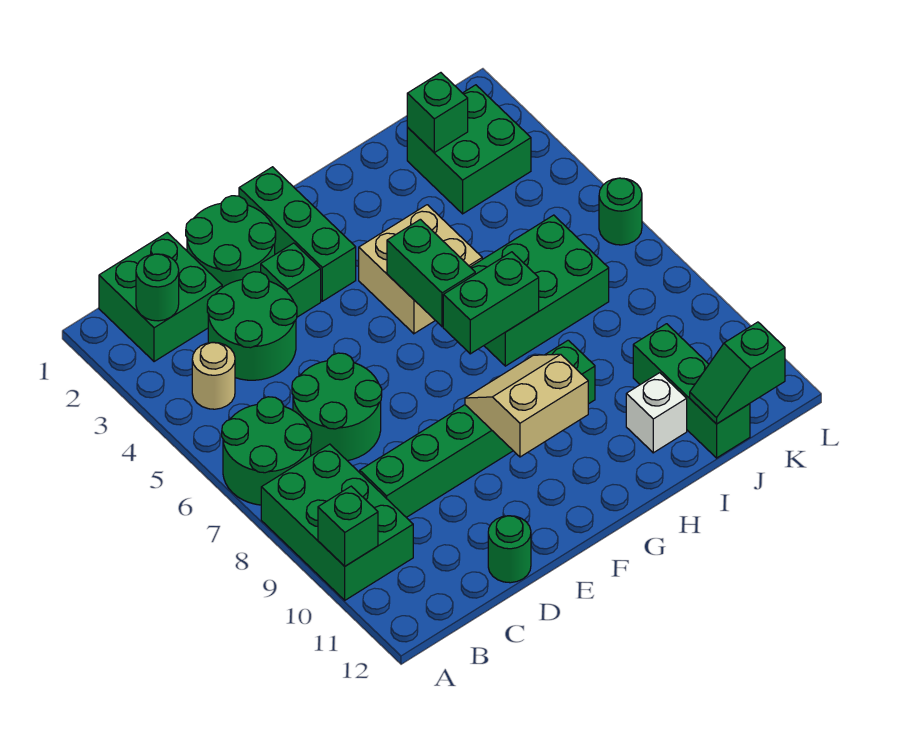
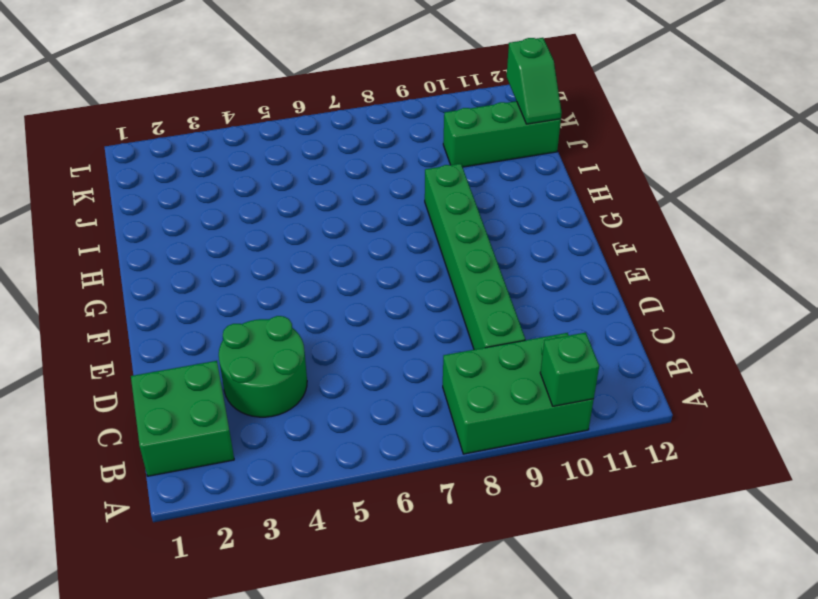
none -> green 2x2 round brick [222,397,312,505]
none -> tan 1x1 round brick [192,342,235,409]
none -> green 2x2 round brick [292,353,382,461]

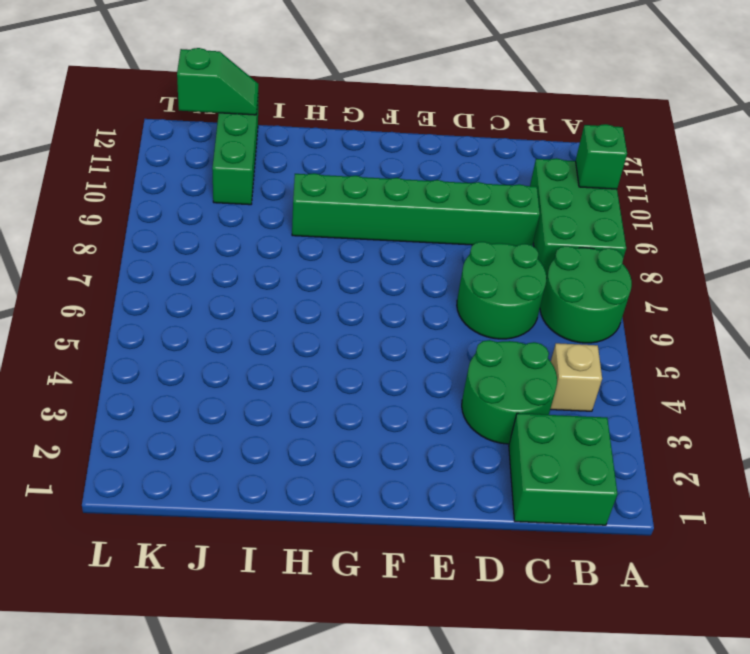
tan 1x1 brick [550,343,602,411] -> tan 1x1 round brick [192,342,235,409]
none -> green 2x2 round brick [186,196,276,288]
none -> green 1x1 round brick [488,516,531,583]
none -> green 1x1 brick [261,243,321,317]

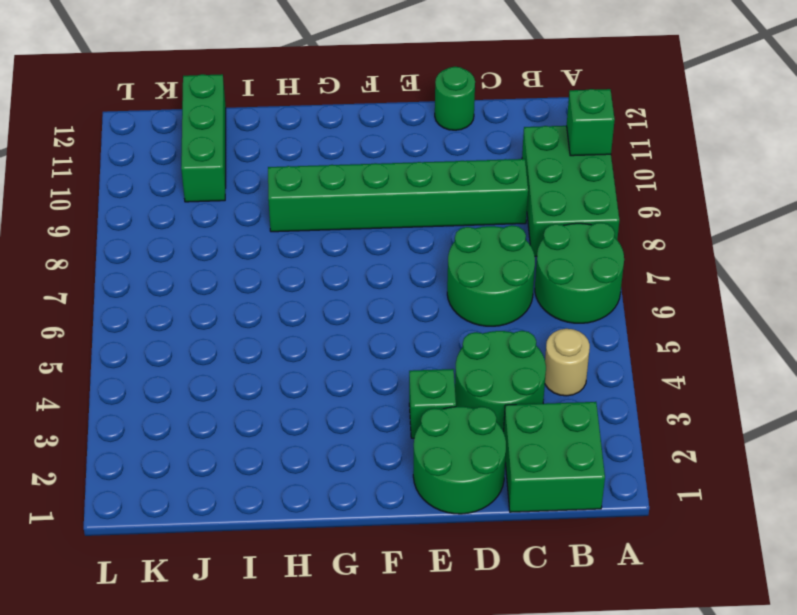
none -> green 1x3 brick [239,167,356,301]
none -> tan 2x2 brick [359,205,482,334]
none -> green 2x3 brick [471,215,609,366]

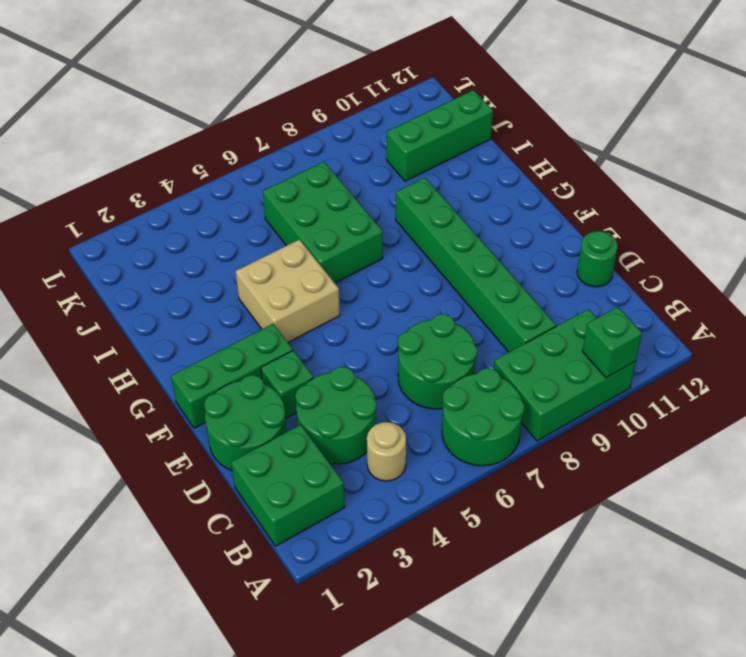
none -> white 1x1 brick [626,373,687,453]
none -> green 2x2 brick [407,85,531,214]
none -> green 1x1 round brick [599,178,642,245]

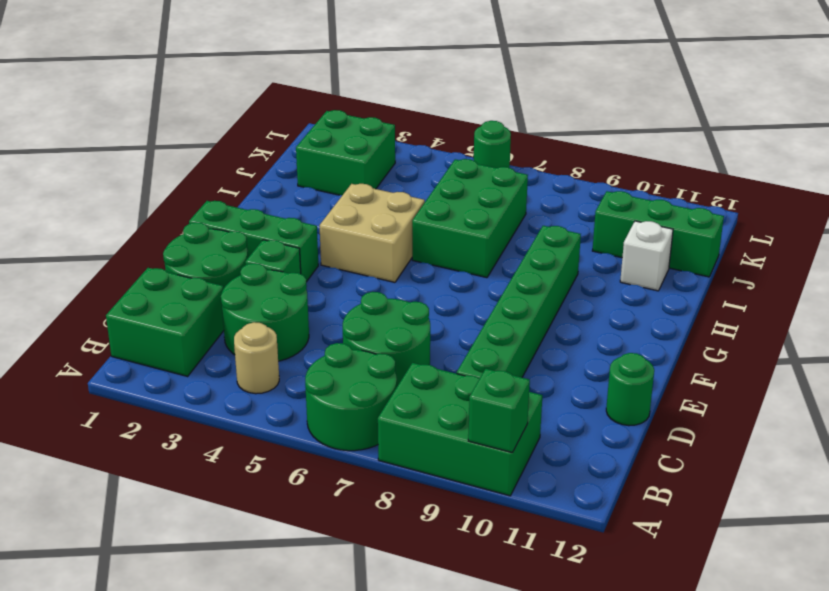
none -> green 1x1 round brick [136,254,179,321]
none -> tan 2x2 slope [465,354,588,457]
none -> green 1x2 brick [387,219,475,327]

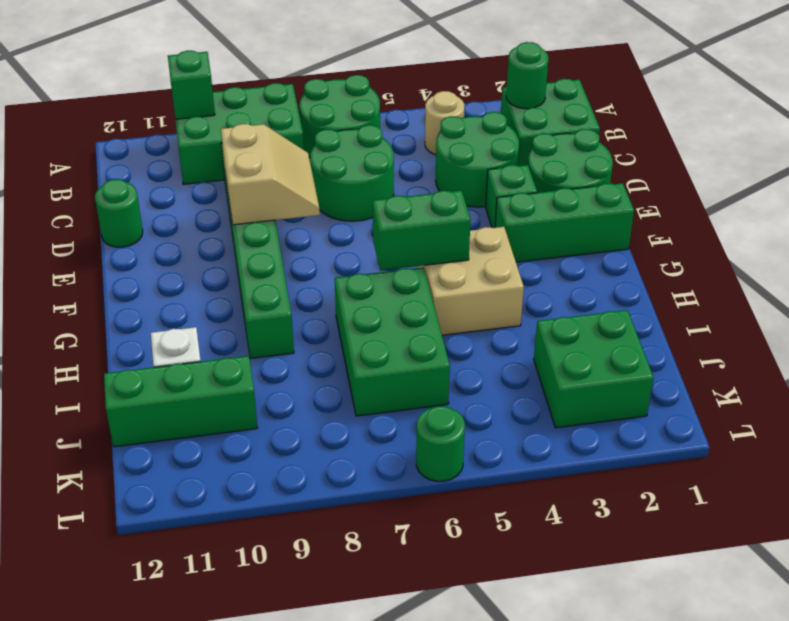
tan 2x2 slope [221,124,320,225] -> tan 2x2 slope moved to [465,354,588,457]
none -> green 1x2 brick [443,252,539,354]
none -> green 1x1 brick [407,73,468,153]
none -> green 1x2 slope [690,322,785,424]

